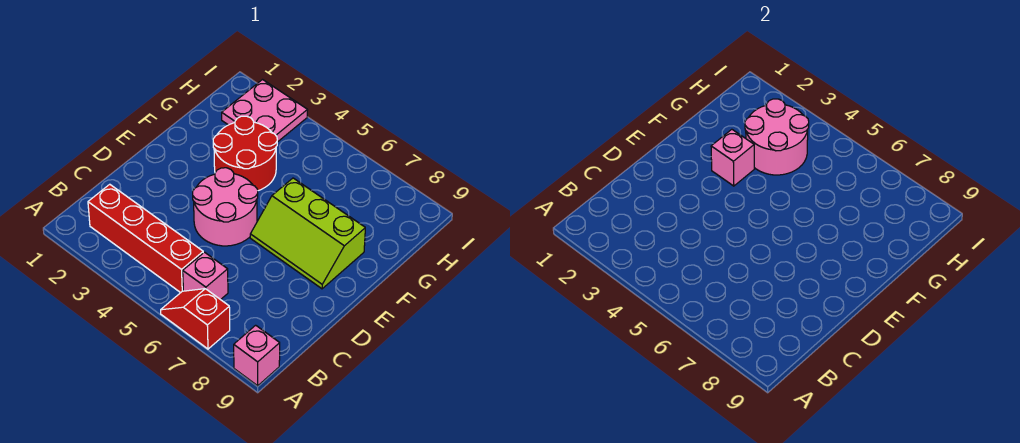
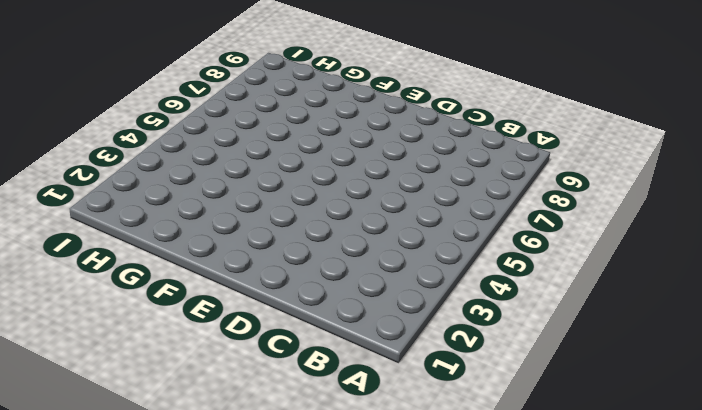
none -> red 1x2 slope [161,289,230,349]
none -> pink 1x1 brick [234,325,280,386]

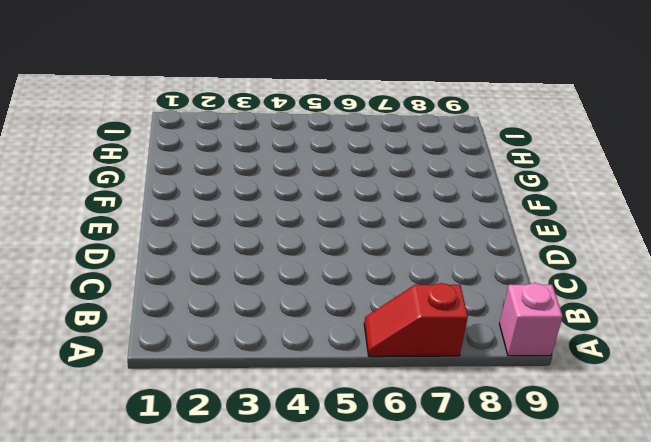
none -> red 1x4 brick [88,184,203,293]
none -> pink 1x1 brick [183,252,228,300]

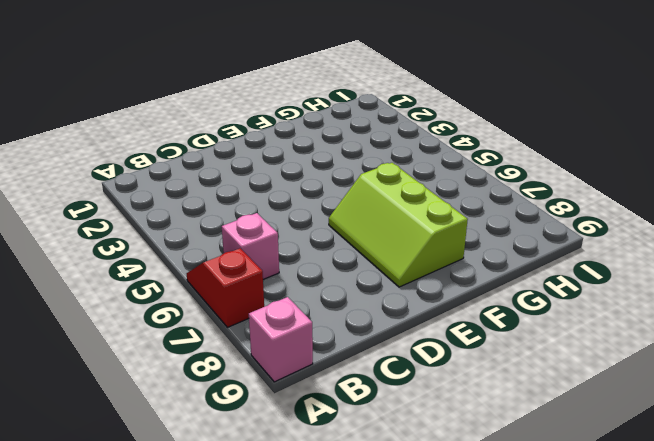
none -> red 1x4 brick [88,184,203,293]
none -> pink 2x2 round brick [193,168,258,246]

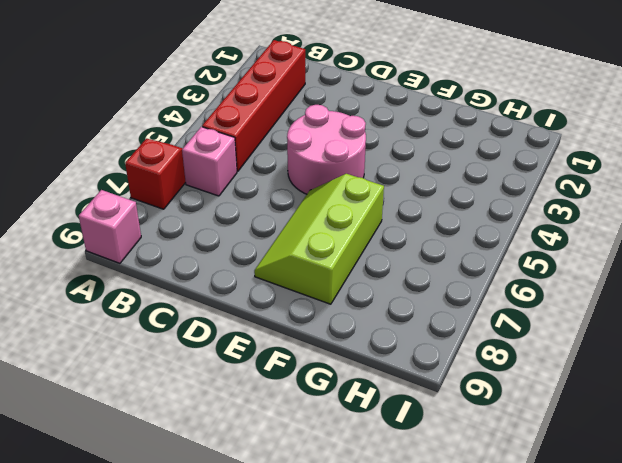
none -> red 2x2 round brick [213,116,277,191]
none -> pink 2x2 plate [222,80,307,142]

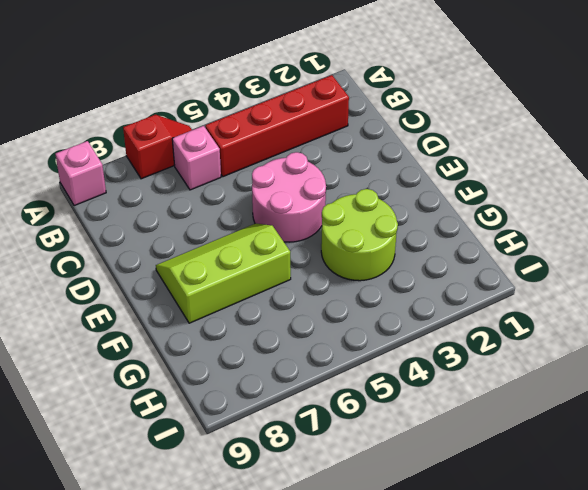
lime 2x2 round brick [321,189,398,281] -> red 2x2 round brick [213,116,277,191]
none -> pink 2x2 plate [222,80,307,142]
none -> pink 1x1 brick [711,129,754,186]

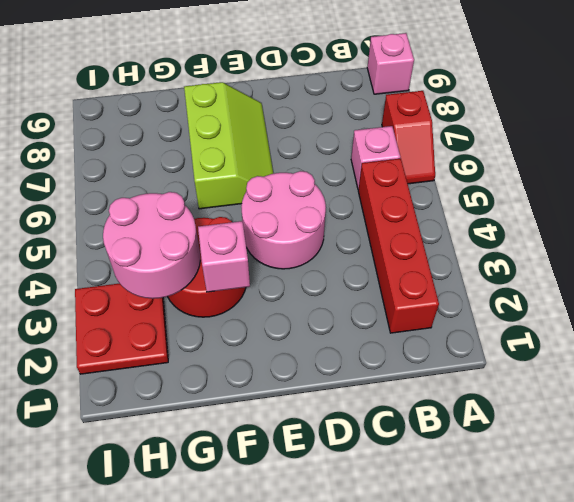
red 2x2 plate [75,283,168,374] -> pink 2x2 plate [222,80,307,142]

